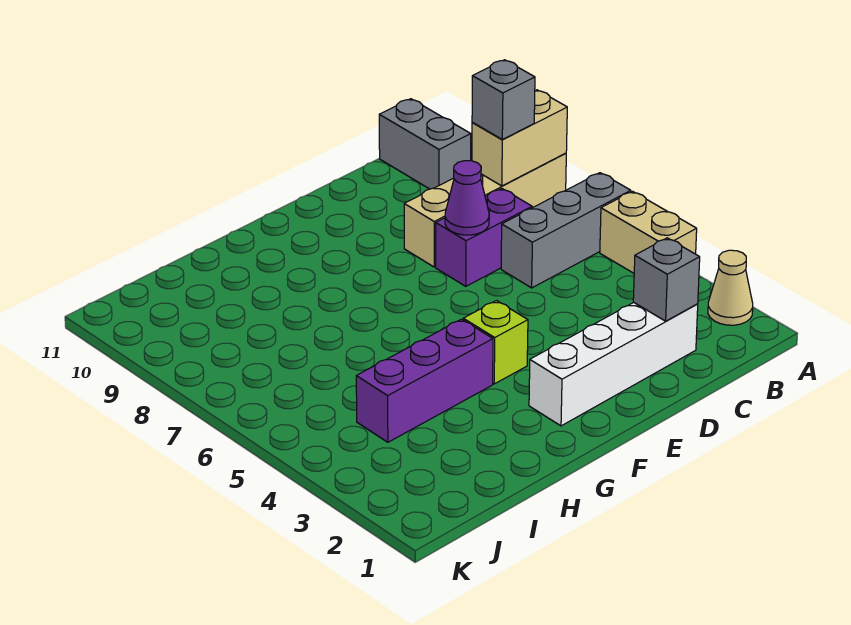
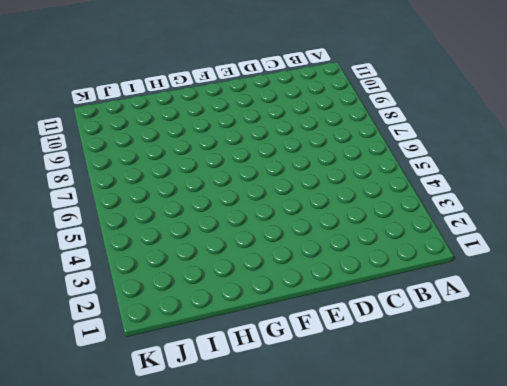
none -> tan 1x1 cone [708,250,753,325]
none -> tan 1x2 brick [600,191,697,273]
none -> grey 1x3 brick [501,173,631,288]

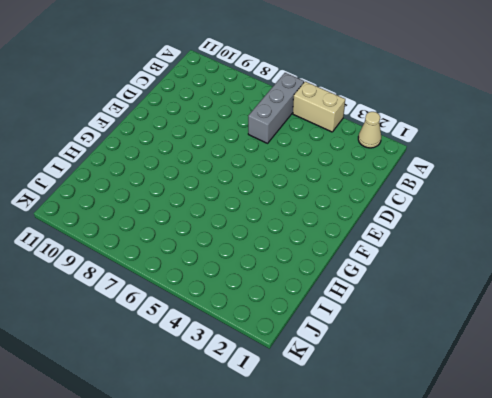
none -> tan 1x4 brick [404,153,566,267]
none -> grey 1x2 brick [379,99,471,189]
none -> white 1x4 brick [529,302,698,426]

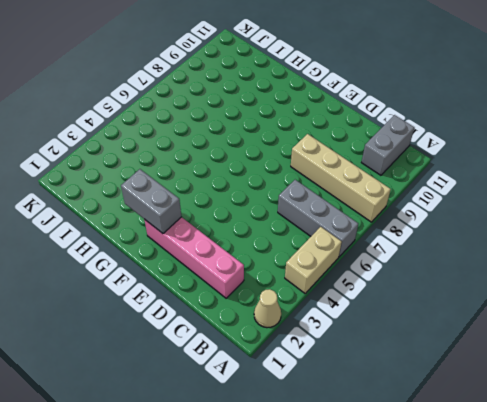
pink 1x4 brick [144,217,244,298] -> white 1x4 brick [529,302,698,426]
grey 1x2 brick [121,169,181,233] -> none
none -> purple 1x2 brick [436,188,532,286]
none -> lime 1x1 brick [463,301,528,384]
none -> purple 1x3 brick [356,319,493,442]

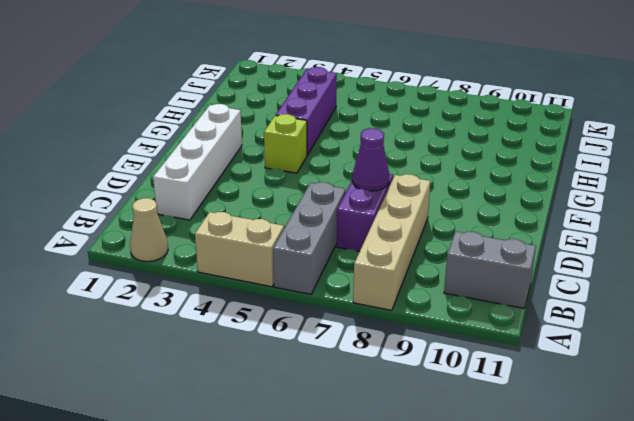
none -> tan 1x2 brick [472,90,567,186]
none -> grey 1x1 brick [633,238,700,321]
none -> grey 1x1 brick [472,60,535,139]

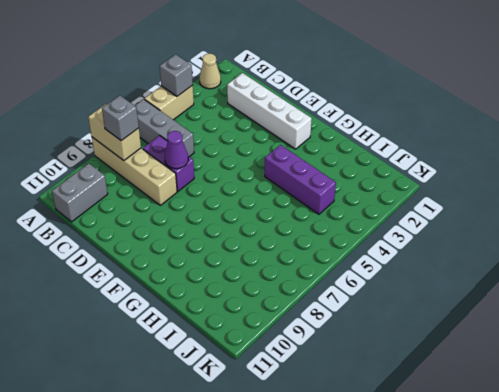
grey 1x1 brick [160,54,193,96] -> grey 1x1 brick moved to [633,238,700,321]
none -> lime 1x1 brick [463,301,528,384]

